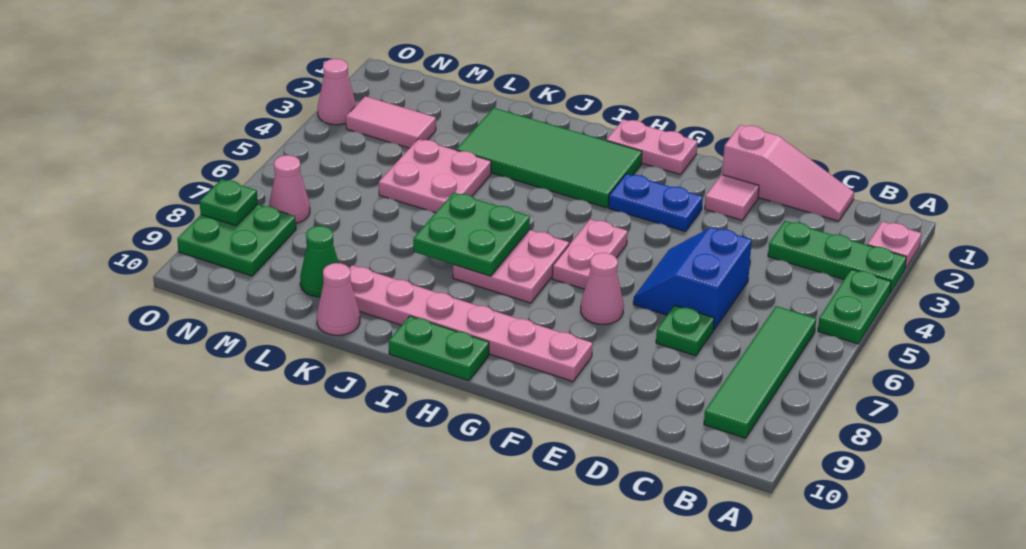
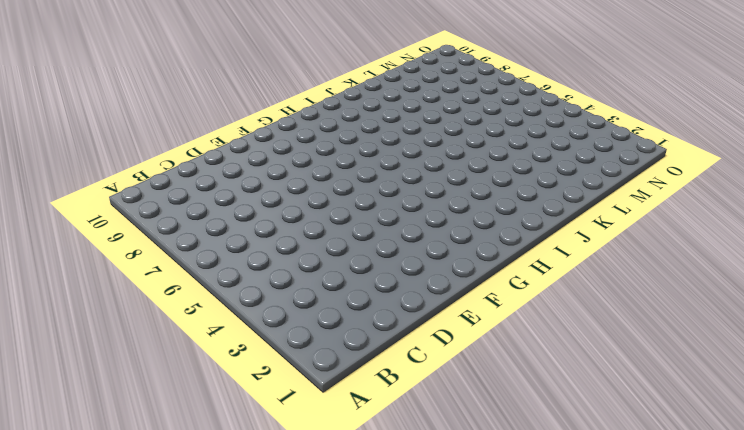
none -> pink 1x1 plate [868,222,921,269]
none -> green 1x3 plate [768,221,906,293]
none -> green 1x2 plate [818,269,891,344]

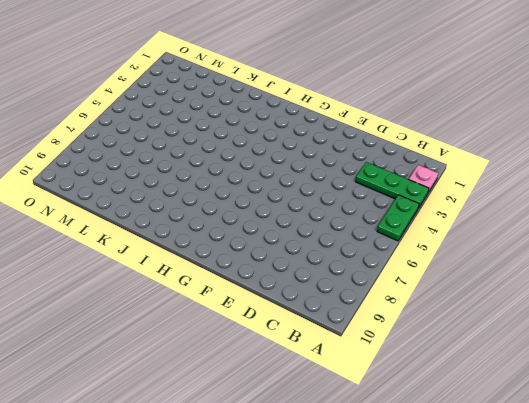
none -> green 1x4 tile [704,306,816,438]
none -> pink 1x3 slope [722,125,854,221]
none -> blue 2x2 slope [633,227,752,330]

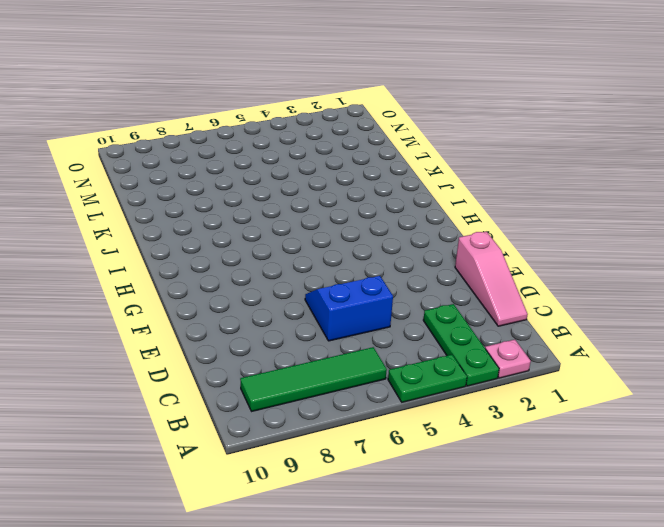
none -> green 1x1 plate [656,305,714,356]
none -> pink 1x1 tile [705,175,759,220]
none -> blue 1x2 plate [609,174,703,231]

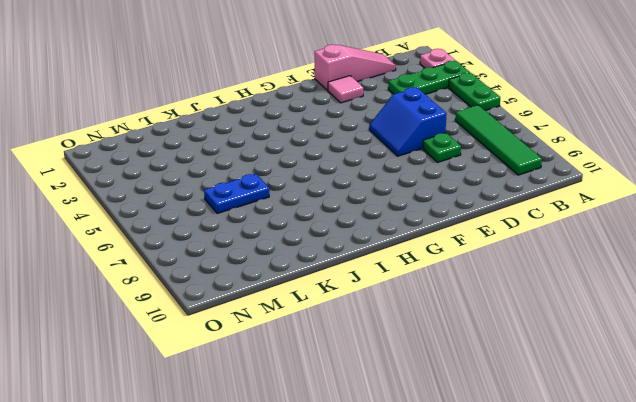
blue 1x2 plate [204,174,269,213] -> blue 1x2 plate moved to [609,174,703,231]
none -> pink 1x1 cone [581,253,624,324]
none -> pink 1x6 plate [349,265,593,382]
none -> pink 1x2 plate [606,119,697,175]

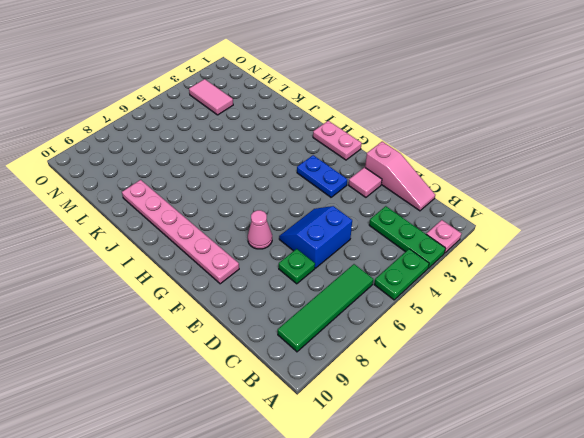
none -> pink 1x2 plate [552,219,628,289]
none -> green 2x4 tile [456,108,642,208]
none -> pink 2x2 plate [453,230,569,303]

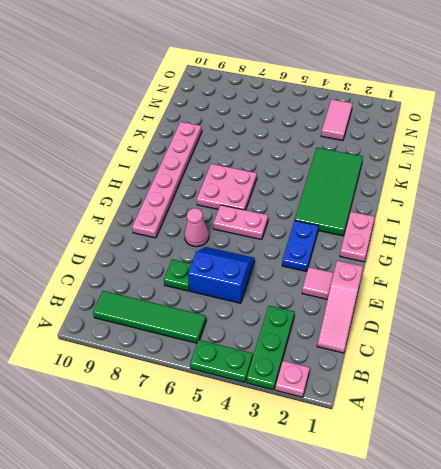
none -> green 1x2 plate [389,316,489,381]
none -> pink 2x2 plate [379,139,491,213]
none -> pink 1x1 cone [317,263,360,335]

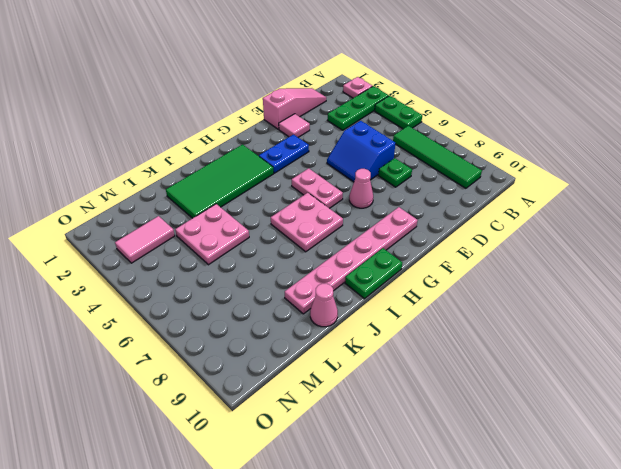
none -> pink 1x2 plate [606,119,697,175]
none -> green 1x1 cone [300,226,339,297]
none -> pink 1x1 cone [269,155,310,223]

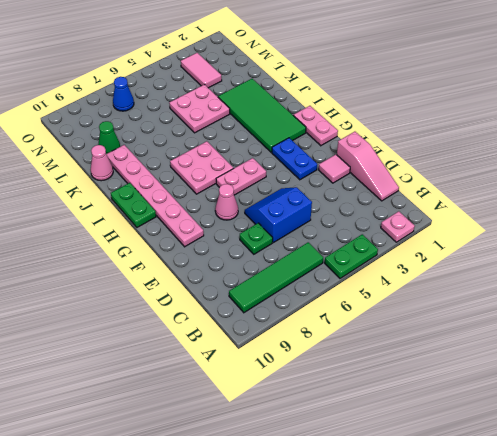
blue 1x1 cone [113,77,134,111] -> pink 1x1 cone [269,155,310,223]
none -> green 1x3 plate [768,221,906,293]
none -> green 2x2 plate [177,204,296,276]
none -> pink 1x1 cone [318,59,356,125]

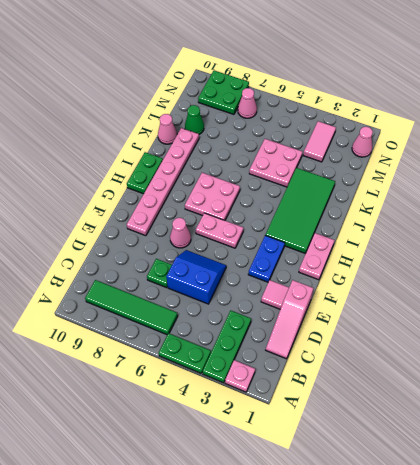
pink 1x1 cone [352,127,373,157] -> pink 1x1 cone moved to [318,59,356,125]
none -> green 2x2 plate [413,193,530,276]
none -> green 1x1 plate [200,179,258,226]

